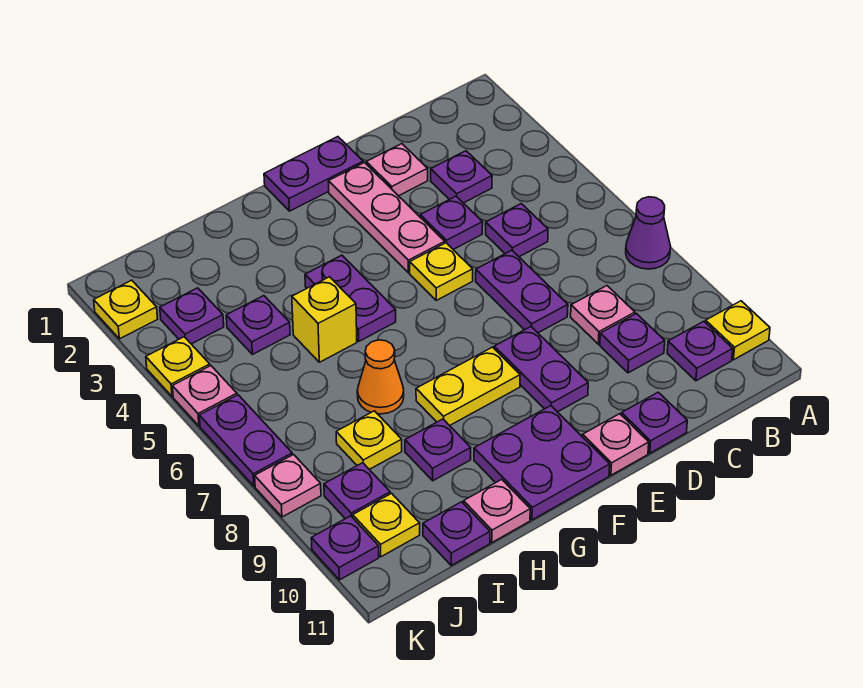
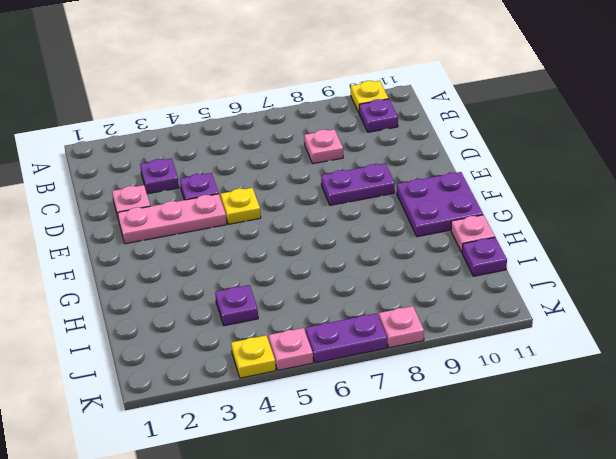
none -> purple 1x1 cone [626,197,671,269]
none -> purple 1x1 plate [486,204,548,257]
none -> purple 1x1 plate [600,314,665,373]
none -> purple 1x2 plate [476,250,568,333]

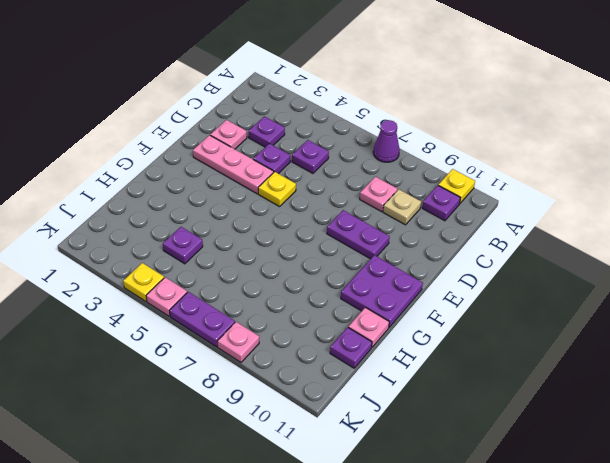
tan 1x1 plate [383,189,421,225] -> purple 1x1 plate [600,314,665,373]
none -> purple 1x2 plate [476,250,568,333]
none -> purple 1x1 plate [622,392,687,453]
none -> purple 1x2 plate [264,137,363,211]
none -> pink 1x1 plate [583,414,649,475]

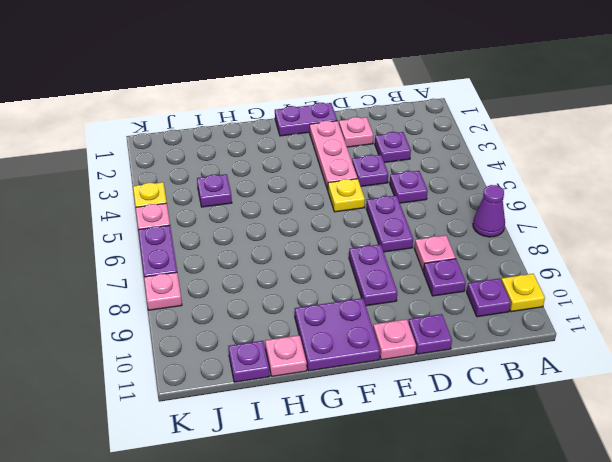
none -> yellow 1x2 plate [416,347,520,426]
none -> purple 1x2 plate [305,255,396,341]
none -> yellow 1x1 brick [292,277,357,362]
none -> orange 1x1 cone [357,340,404,414]

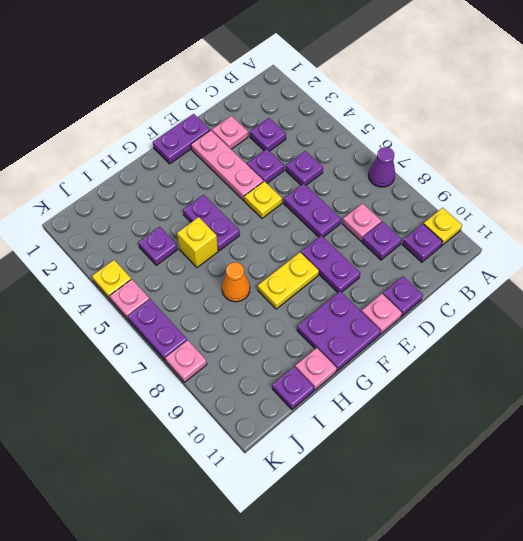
none -> purple 1x1 plate [405,419,471,481]
none -> yellow 1x1 plate [336,411,402,469]
none -> purple 1x1 plate [160,288,224,344]
none -> purple 1x1 plate [324,463,390,519]

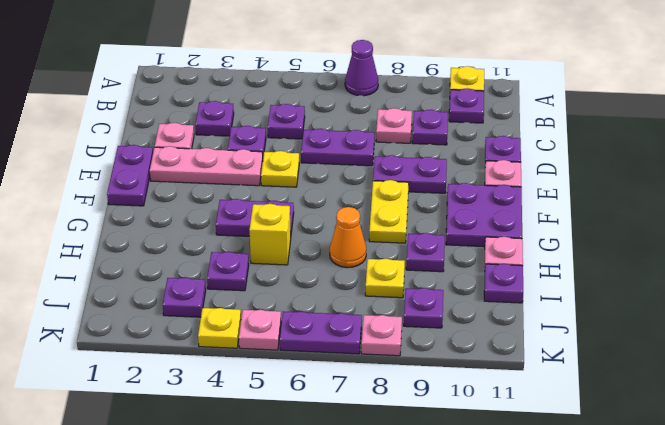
none -> yellow 1x1 plate [353,493,420,557]
none -> yellow 1x1 plate [94,280,158,339]
none -> purple 1x1 plate [311,516,379,580]

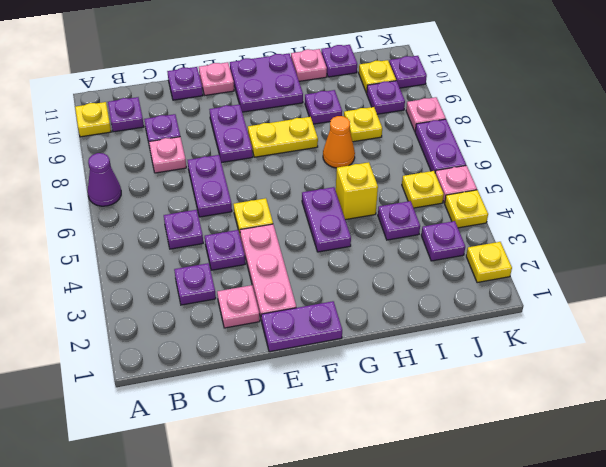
yellow 1x1 plate [402,171,444,208] -> none

